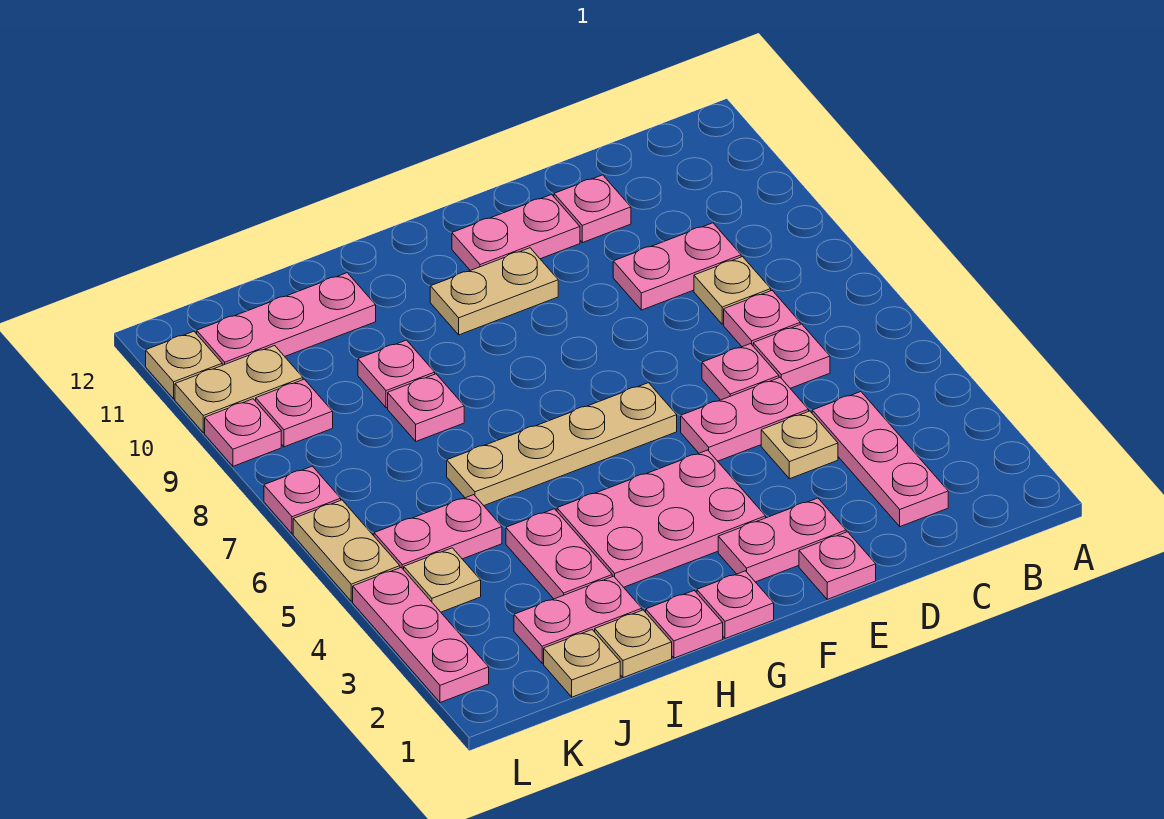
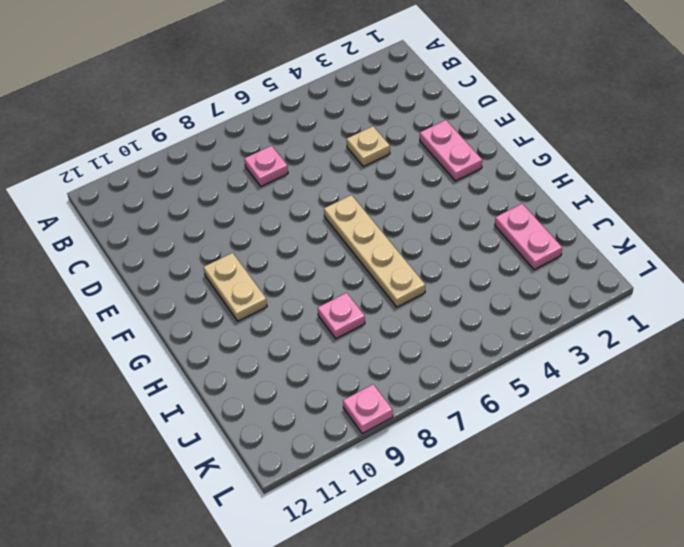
none -> pink 1x3 plate [812,392,948,527]
none -> pink 1x1 plate [753,324,830,388]
none -> tan 1x1 plate [694,257,771,324]
none -> pink 1x2 plate [613,223,741,310]

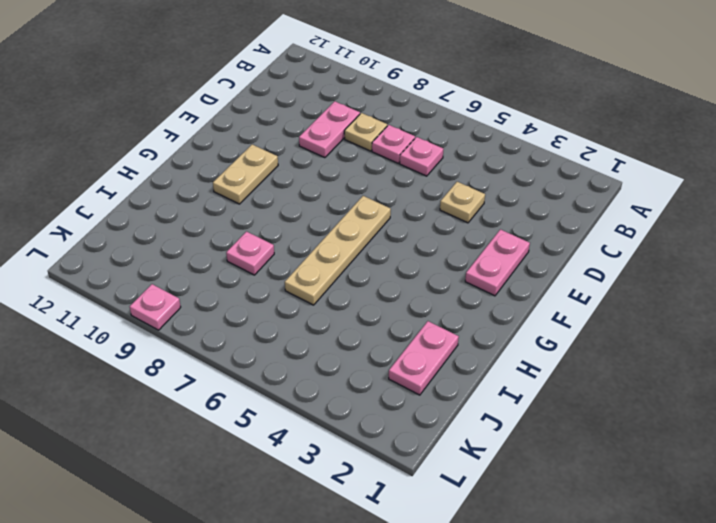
none -> pink 1x3 plate [812,392,948,527]
none -> pink 1x2 plate [681,377,809,461]
none -> pink 1x1 plate [702,344,779,400]
none -> pink 1x1 plate [554,175,631,243]

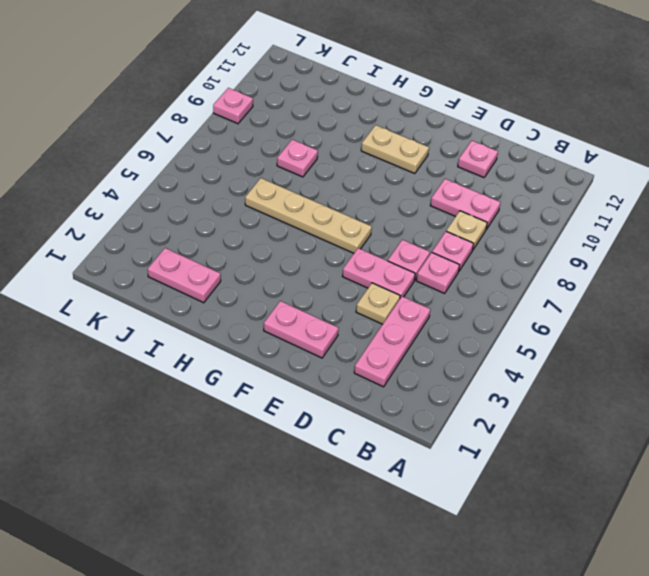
none -> pink 1x1 plate [799,532,876,599]
none -> pink 1x2 plate [452,195,580,271]
none -> pink 2x3 plate [557,450,766,587]
none -> pink 1x1 plate [697,571,774,639]

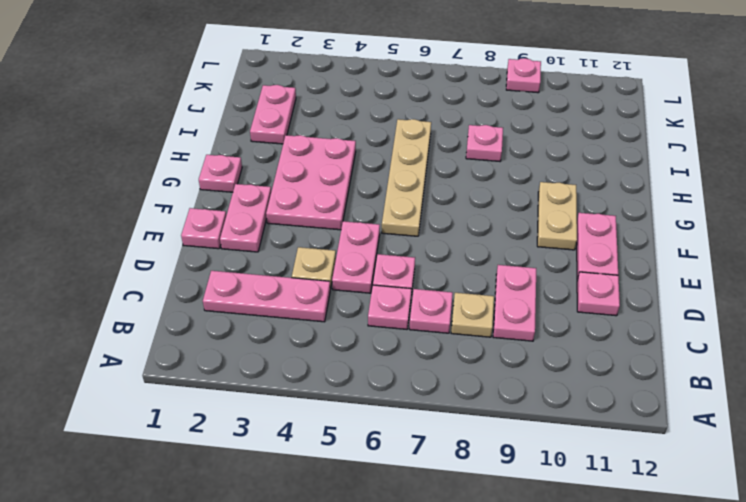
none -> pink 1x1 plate [646,591,723,658]
none -> tan 1x1 plate [595,610,672,678]
none -> pink 1x2 plate [506,509,612,599]
none -> pink 1x1 plate [358,340,435,408]

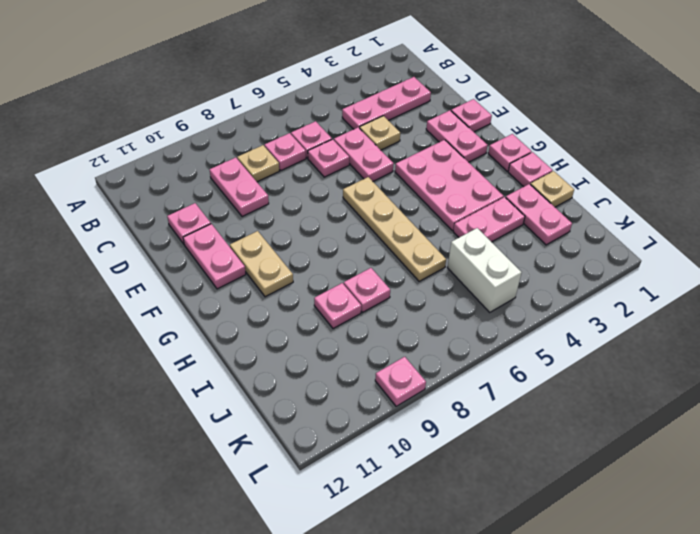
white 1x2 brick [447,228,522,312] -> pink 1x2 plate [374,495,502,570]
none -> pink 1x3 plate [197,273,376,365]
none -> tan 1x1 plate [544,630,620,697]
none -> tan 1x1 plate [404,548,481,612]
none -> pink 1x1 plate [256,379,333,447]

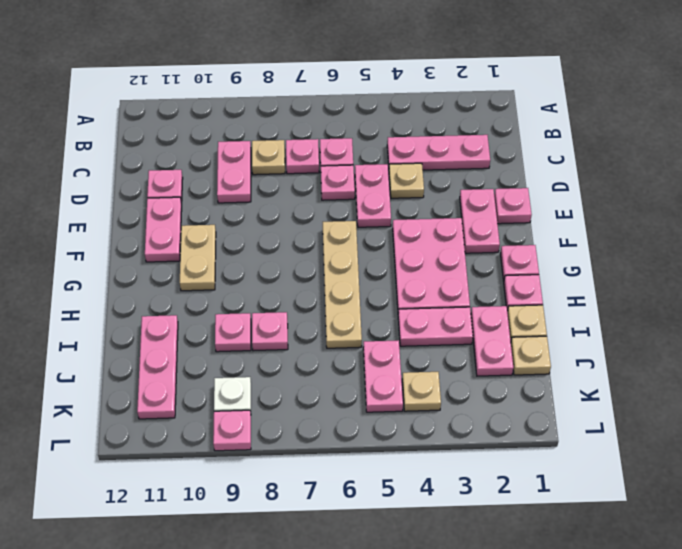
white 1x1 plate [214,377,251,412] -> pink 1x1 plate [256,379,333,447]
none -> tan 1x2 plate [175,346,303,433]
none -> pink 1x3 plate [353,568,489,703]
none -> tan 1x2 plate [293,500,400,601]
none -> pink 1x1 plate [264,466,341,534]

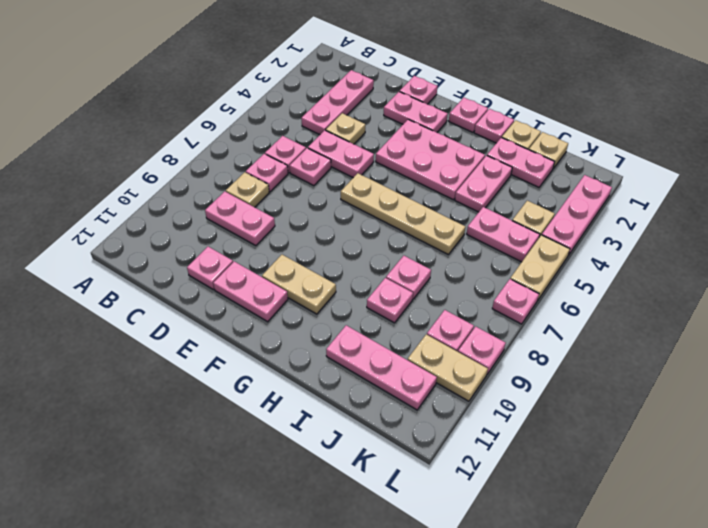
none -> tan 1x1 plate [146,331,222,399]

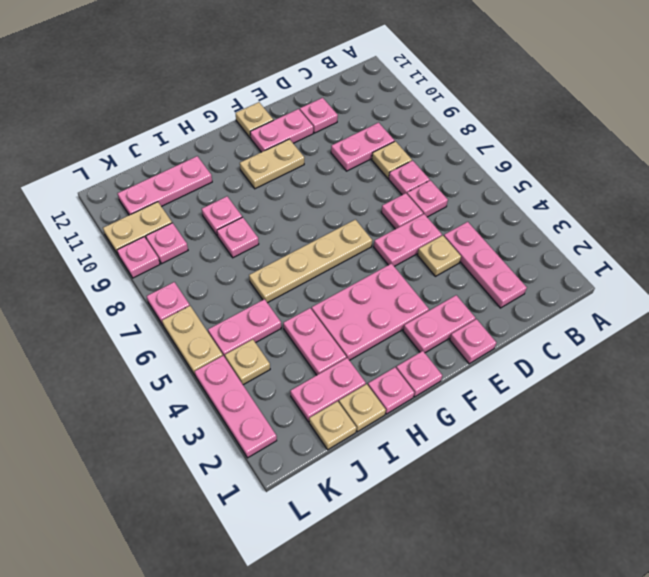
tan 1x1 plate [236,102,273,138] -> tan 1x1 plate moved to [146,331,222,399]

